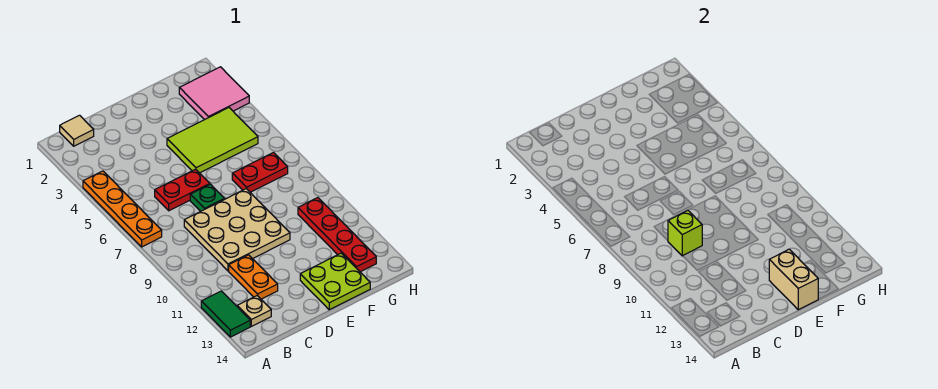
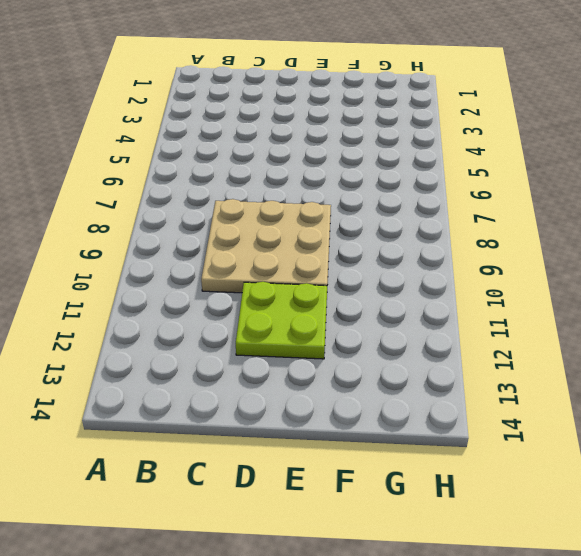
lime 2x2 plate [236,282,327,359] -> lime 2x2 plate moved to [300,253,370,310]
none -> orange 1x4 plate [83,171,162,247]
none -> green 1x2 tile [201,291,250,337]
none -> tan 1x1 tile [60,115,94,146]

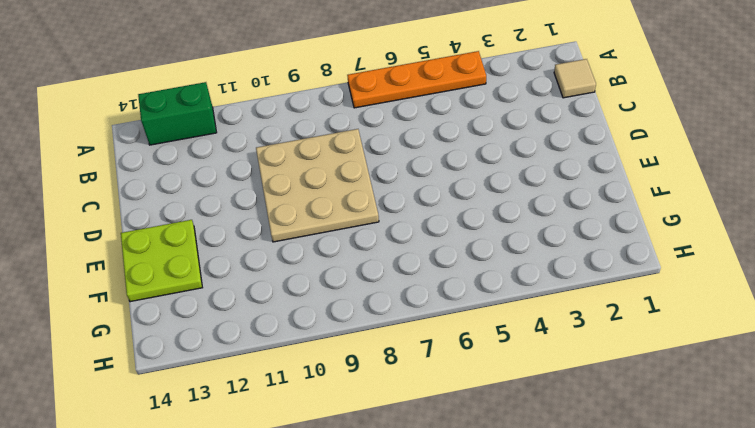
green 1x2 brick [138,82,217,145] -> green 1x2 tile [201,291,250,337]
none -> tan 1x1 plate [237,296,271,326]
none -> red 1x2 plate [155,169,210,211]
none -> orange 1x2 plate [229,255,278,299]

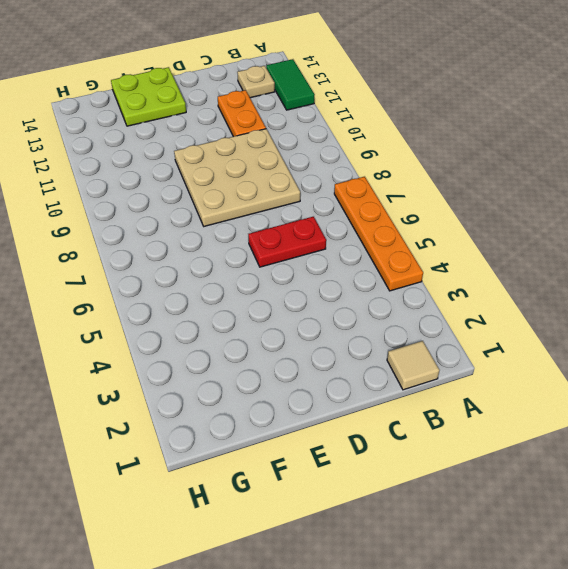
none -> green 1x1 plate [190,184,225,211]
none -> lime 2x3 tile [167,108,258,173]
none -> red 1x2 plate [232,153,288,192]

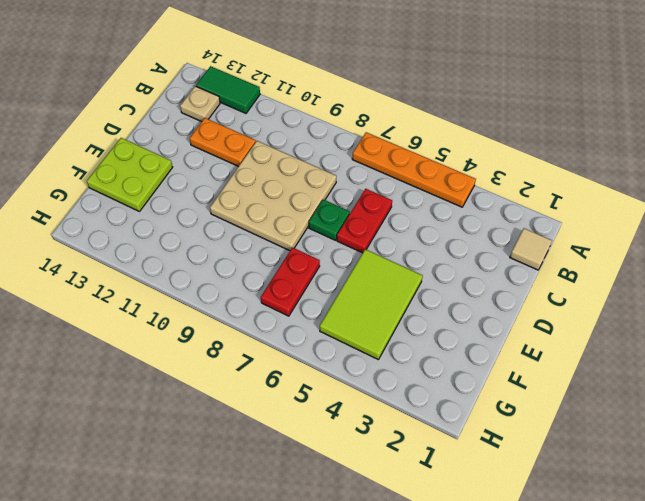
none -> pink 2x2 tile [179,67,249,120]
none -> red 1x4 plate [298,198,376,272]
none -> lime 1x1 brick [668,211,702,256]

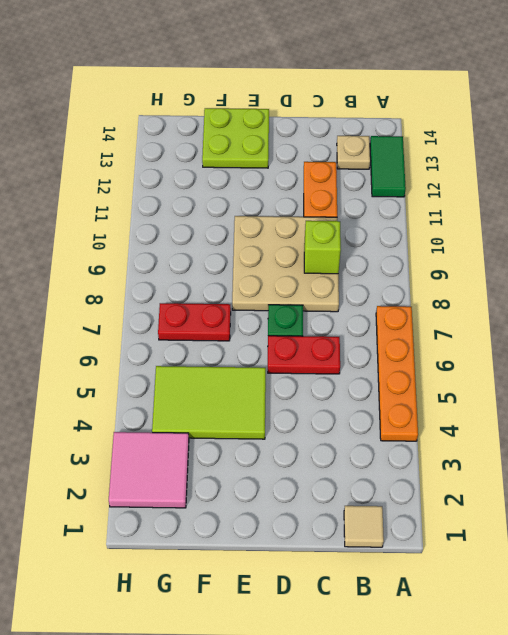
none -> red 1x4 plate [298,198,376,272]
none -> tan 1x2 brick [769,249,818,310]

